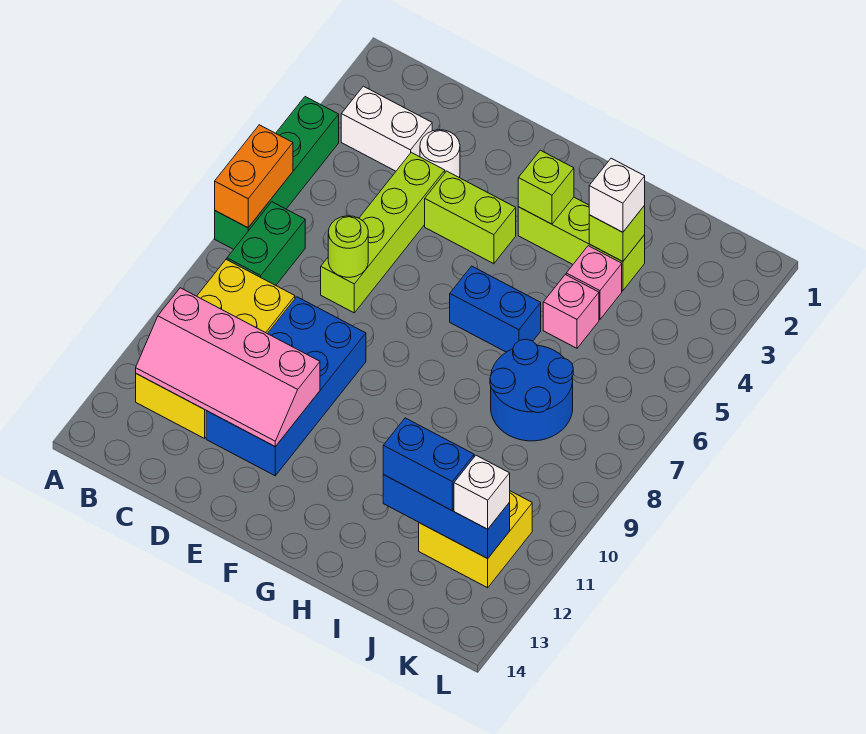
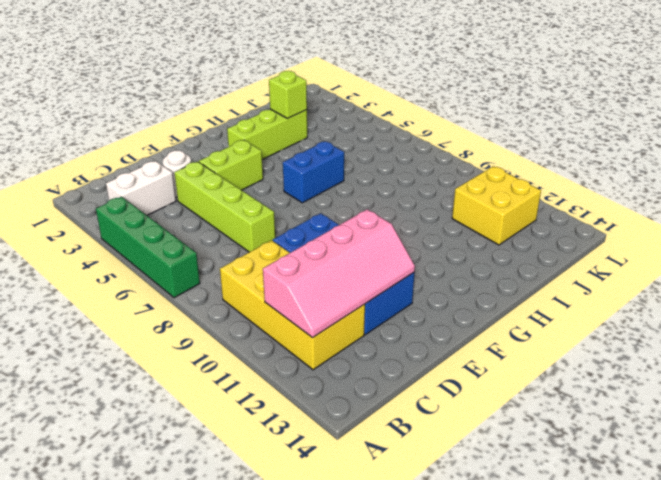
none -> green 1x2 brick [227,202,305,285]
none -> pink 1x1 brick [566,246,622,320]
none -> pink 1x1 brick [543,275,599,348]

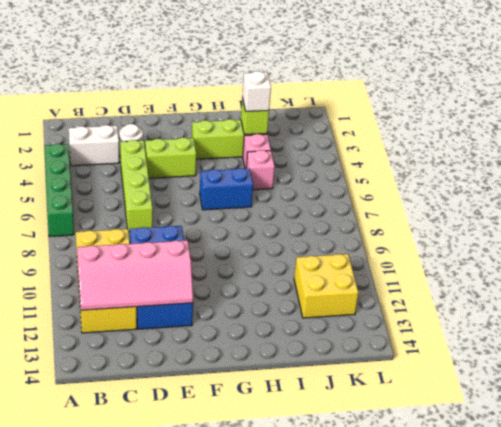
none -> green 1x2 brick [227,202,305,285]
none -> blue 2x2 round brick [490,339,573,441]
none -> orange 1x2 brick [215,125,293,228]

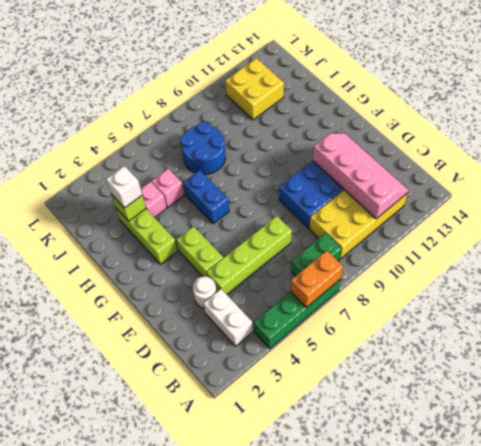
none -> lime 1x1 round brick [328,216,368,277]
none -> lime 1x1 brick [518,150,574,224]
none -> blue 1x3 brick [383,475,510,559]

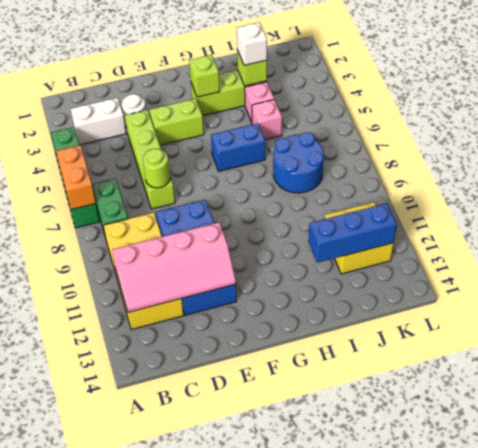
none -> blue 1x2 brick [383,418,474,510]
none -> white 1x1 brick [454,455,510,529]

